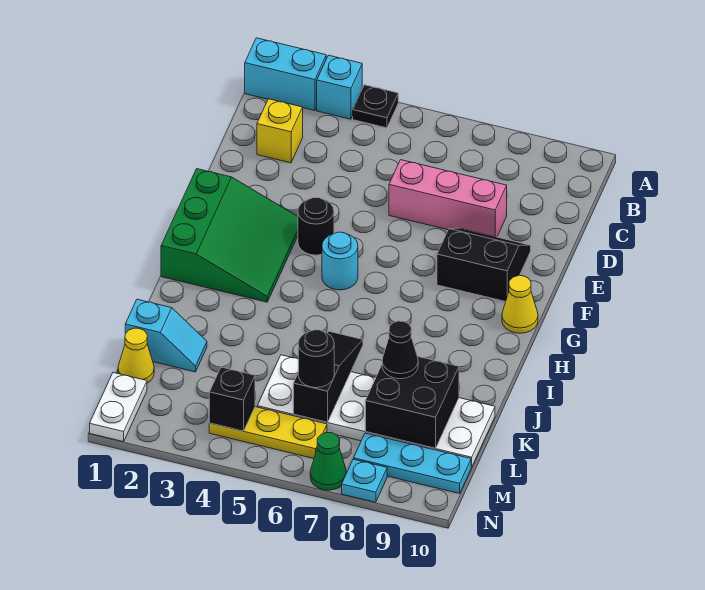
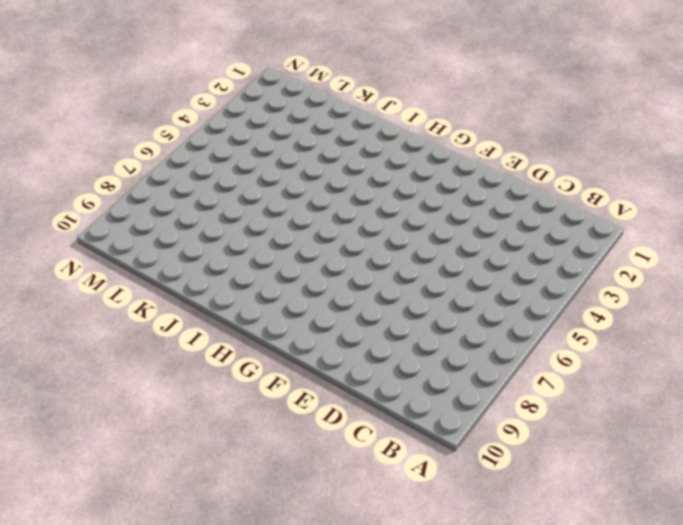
none -> cyan 1x2 brick [245,38,326,111]
none -> cyan 1x1 brick [317,55,362,119]
none -> black 1x1 plate [353,85,398,128]

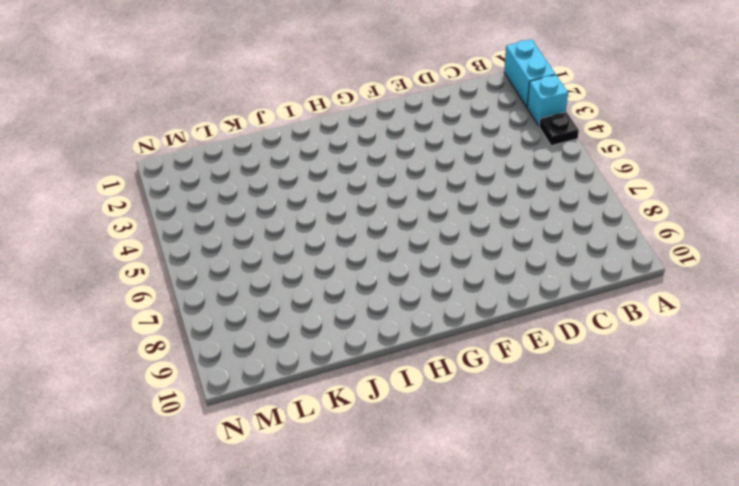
none -> yellow 1x1 brick [257,99,303,163]
none -> pink 1x3 brick [389,160,507,237]
none -> black 2x2 slope [437,228,531,302]

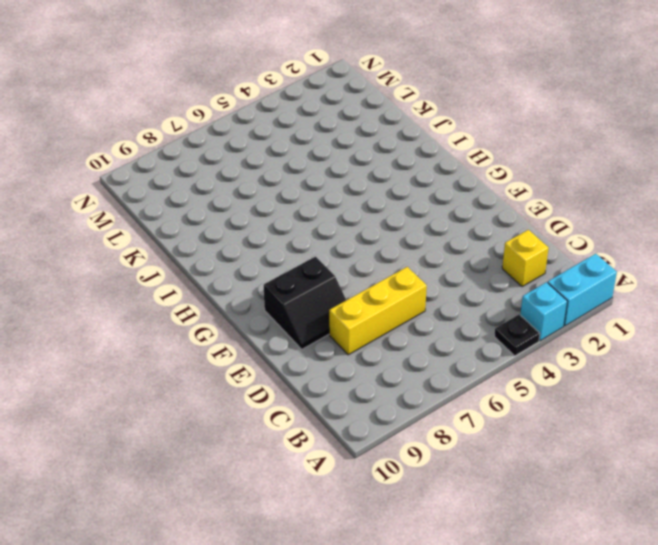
yellow 1x3 brick [329,267,427,355] -> pink 1x3 brick [389,160,507,237]
none -> green 3x3 slope [161,169,298,302]
none -> black 1x1 round brick [298,198,334,255]
none -> cyan 1x1 round brick [322,232,358,290]

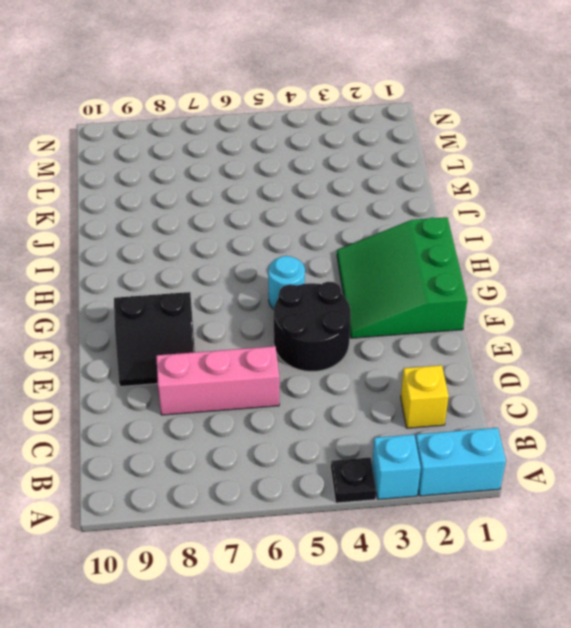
black 2x2 round brick [274,282,351,372] -> black 1x1 round brick [298,198,334,255]
none -> yellow 1x1 cone [502,276,538,333]
none -> cyan 1x2 slope [125,299,207,372]
none -> white 2x6 plate [257,355,495,467]

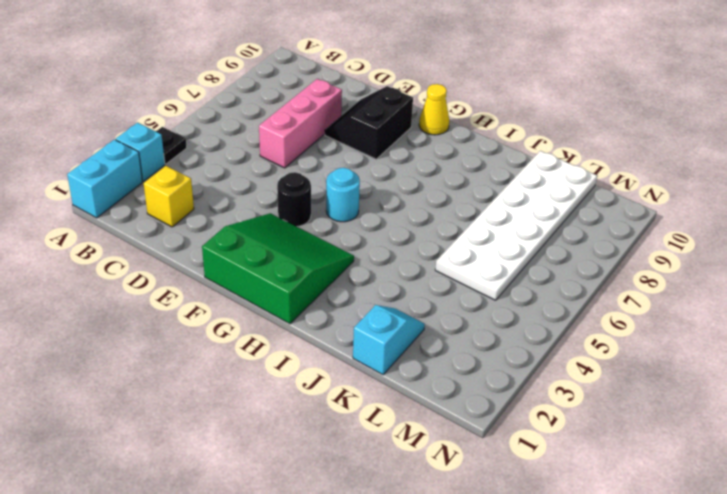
none -> yellow 1x1 cone [118,328,154,383]
none -> white 1x2 plate [90,373,147,442]
none -> yellow 1x3 plate [209,407,327,458]

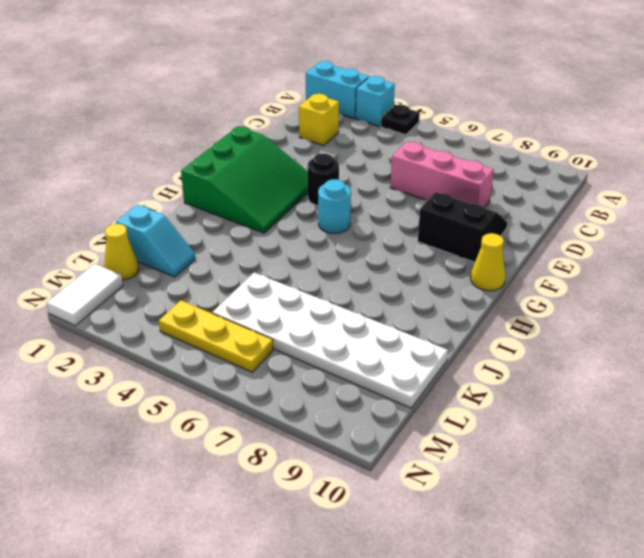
white 1x2 tile [47,264,123,326] -> white 1x2 plate [90,373,147,442]
none -> cyan 1x3 plate [354,433,471,493]
none -> green 1x1 cone [310,433,346,490]
none -> cyan 1x1 plate [342,459,387,502]

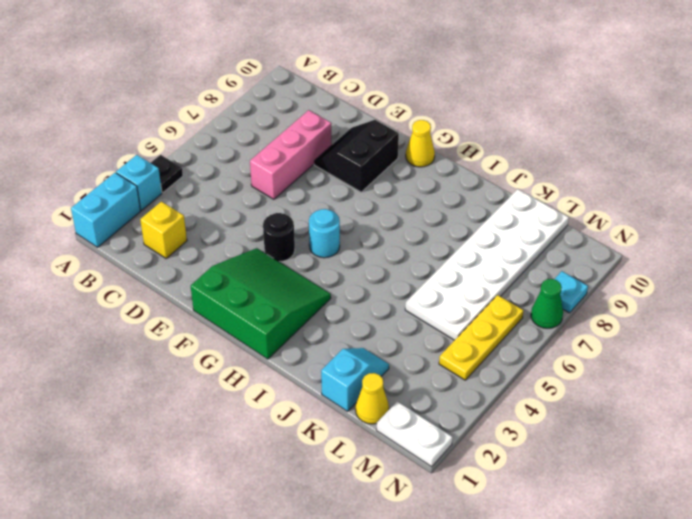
none -> cyan 1x3 plate [354,433,471,493]
none -> black 1x3 slope [293,331,363,422]
none -> black 2x2 brick [365,357,459,448]

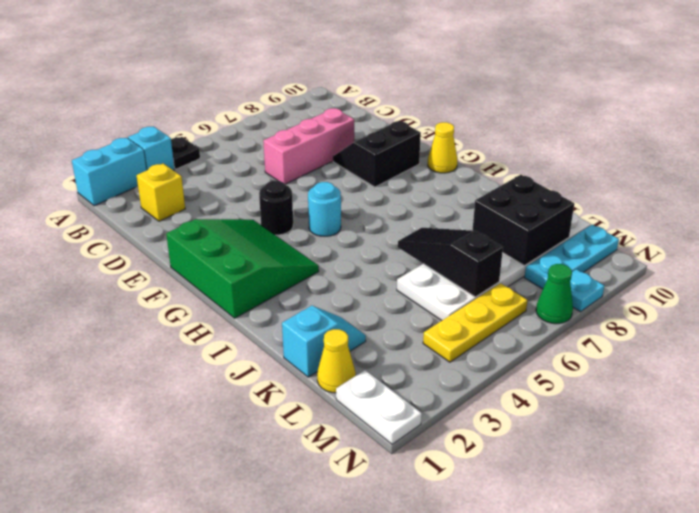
none -> black 1x1 brick [209,367,255,431]
none -> black 1x1 cone [382,321,418,379]
none -> black 1x1 round brick [298,330,334,388]

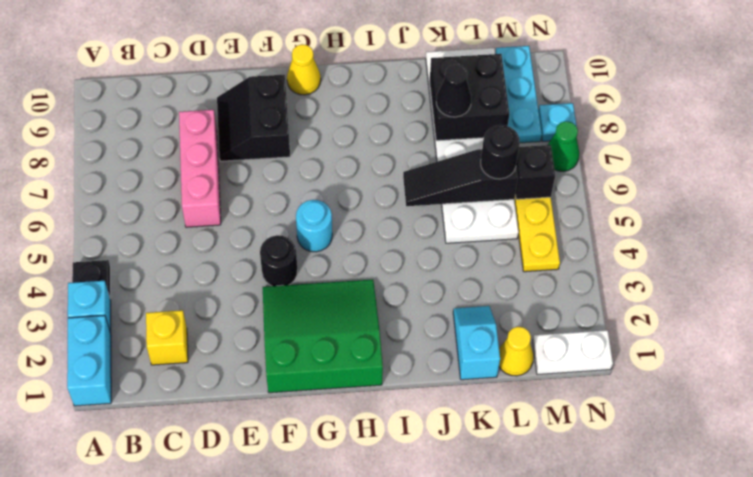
black 1x1 brick [515,145,555,199] -> black 1x1 brick moved to [209,367,255,431]

